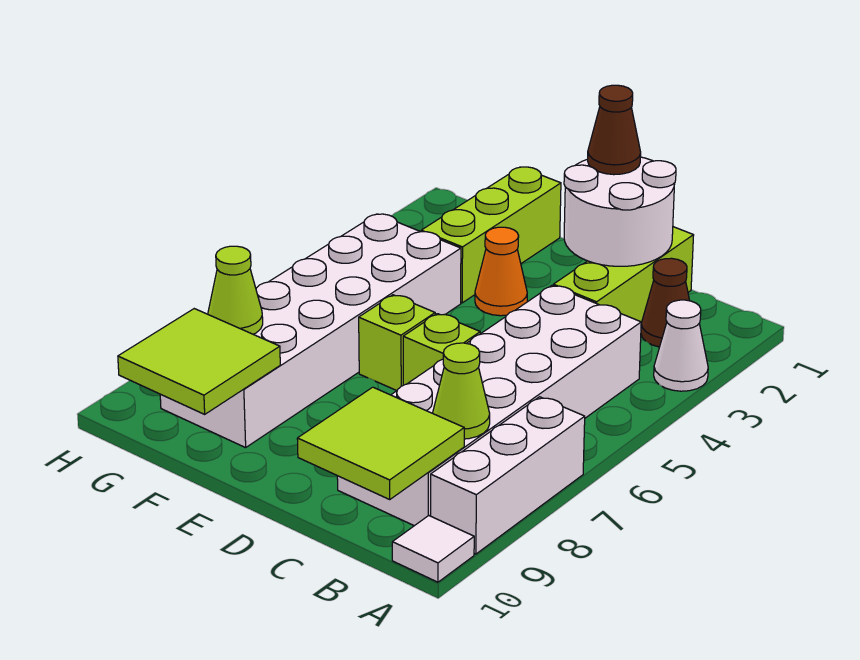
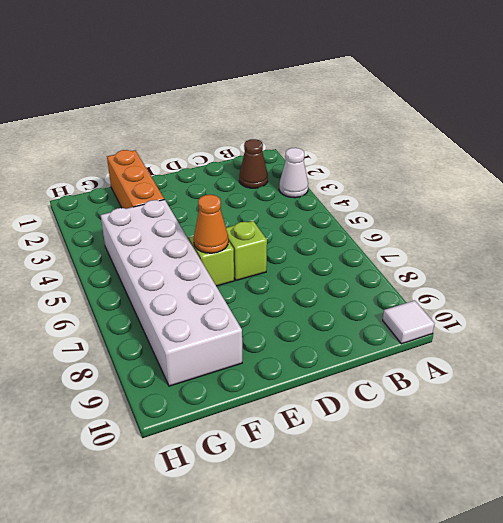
orange 1x1 cone [194,195,228,253] -> orange 1x1 cone moved to [475,227,527,316]
orange 1x3 brick [107,150,164,209] -> lime 1x3 brick [421,167,561,303]
none -> white 1x3 brick [431,397,585,554]
none -> white 2x6 brick [337,286,641,526]
none -> lime 1x3 brick [553,227,694,323]

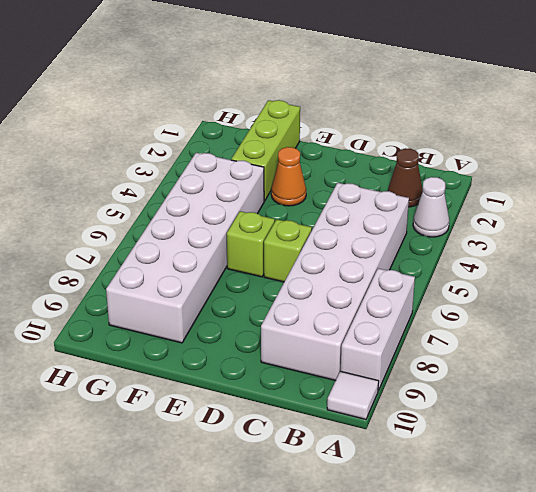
none -> lime 1x3 brick [553,227,694,323]
none -> lime 1x1 cone [433,343,490,439]
none -> lime 2x2 tile [297,387,464,499]

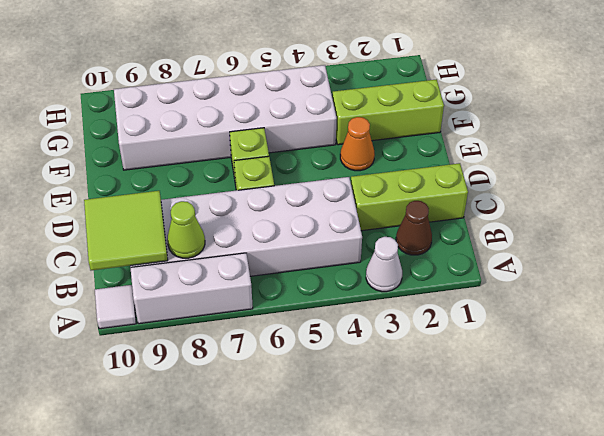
none -> white 2x2 round brick [564,157,676,266]
none -> lime 2x2 tile [118,309,280,414]
none -> lime 1x1 cone [208,246,263,334]

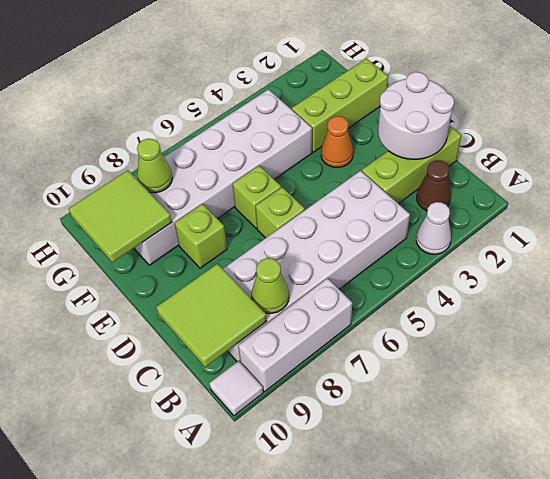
lime 1x1 brick [175,204,227,268] -> none
none -> brown 1x1 cone [588,85,641,175]

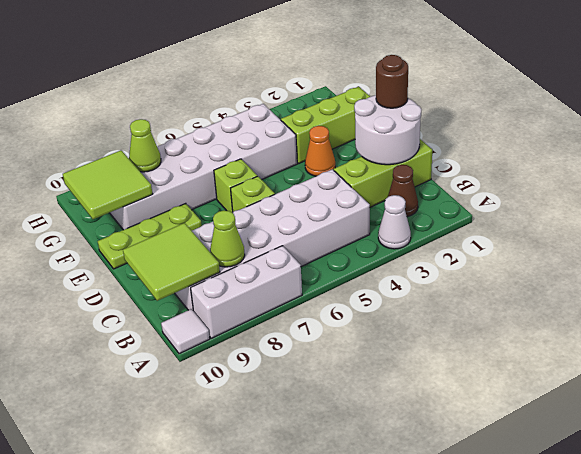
brown 1x1 round brick [376,55,408,108] -> brown 1x1 cone [588,85,641,175]
lime 1x3 plate [98,203,202,269] -> none

